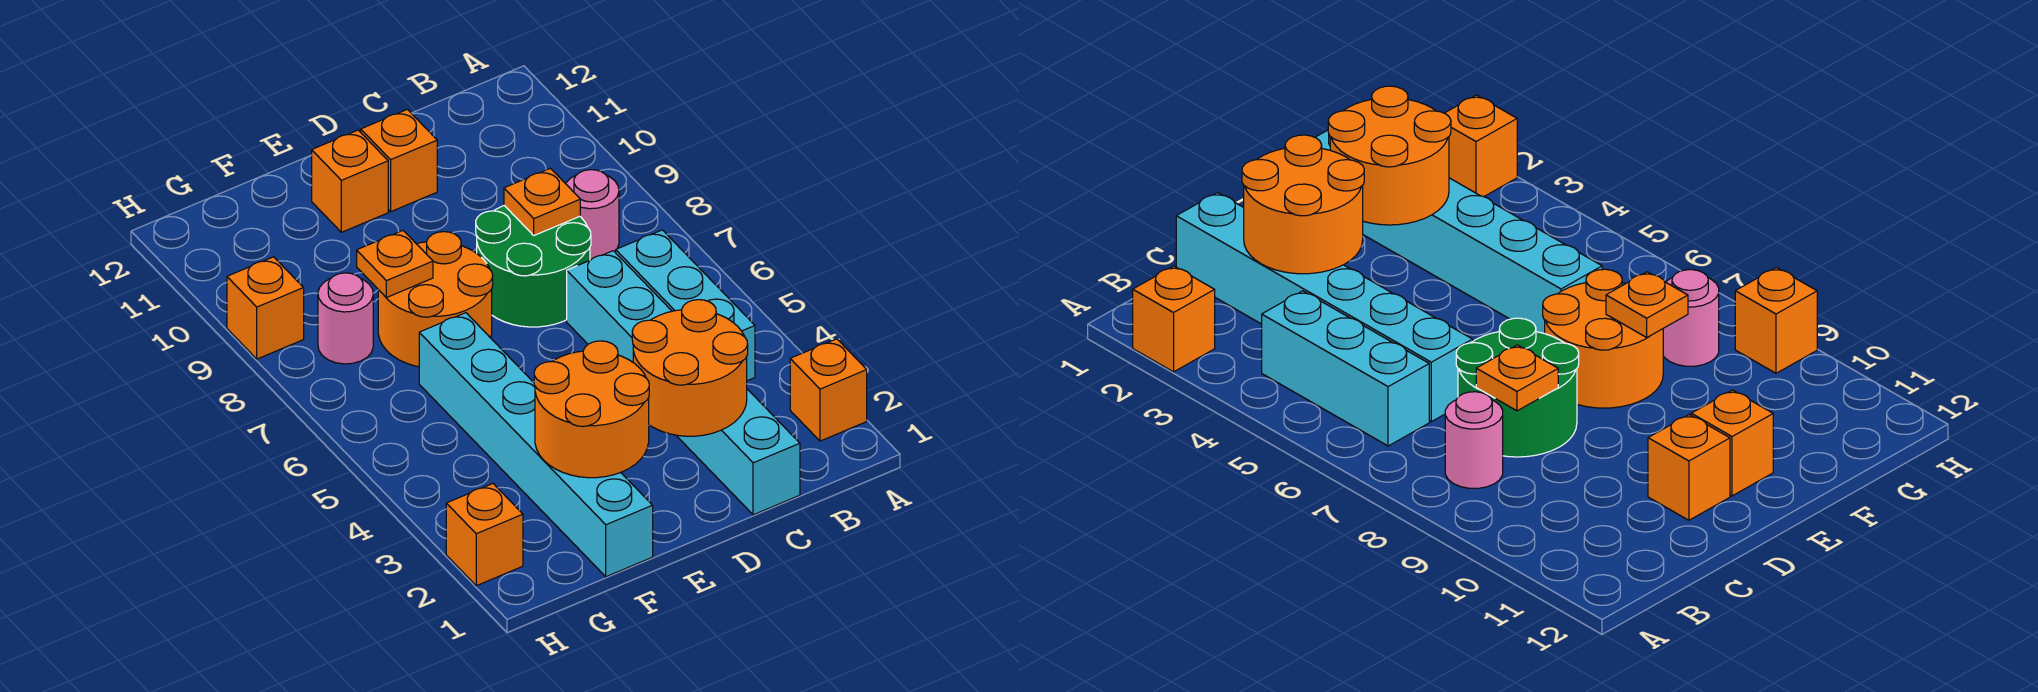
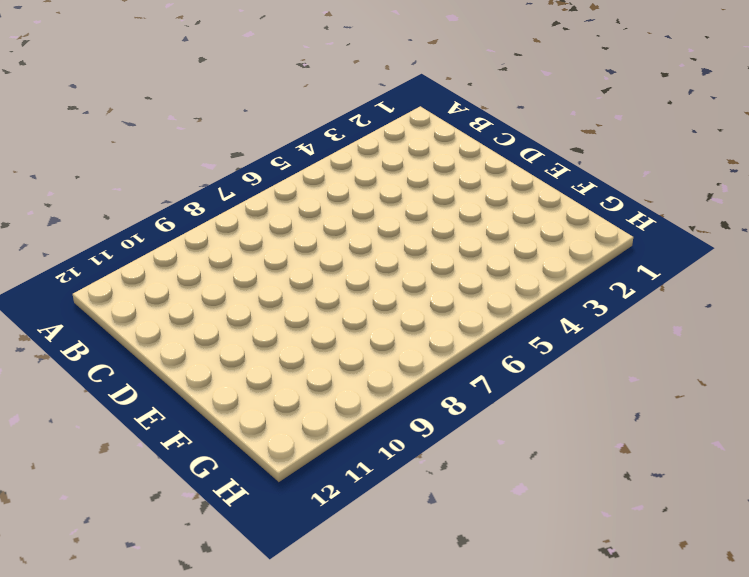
none -> orange 1x1 brick [790,339,867,441]
none -> cyan 1x3 brick [616,230,755,381]
none -> pink 1x1 round brick [566,170,619,260]

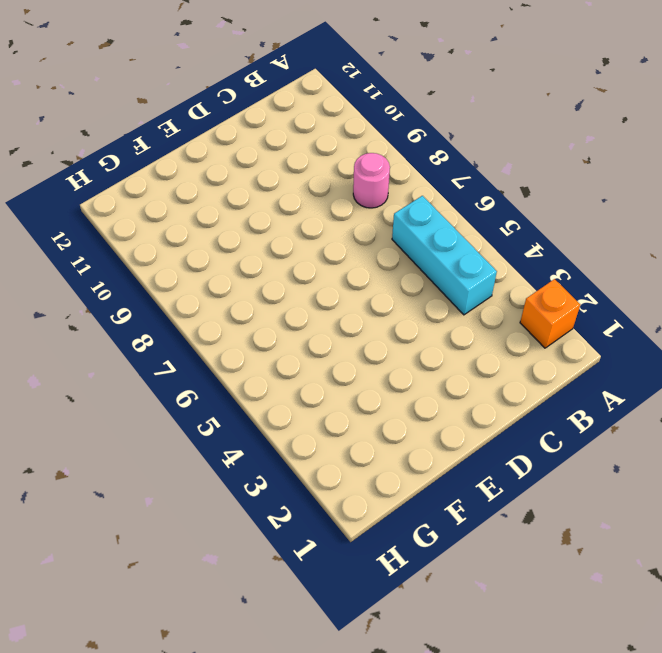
none -> cyan 1x6 brick [567,251,800,515]
none -> green 2x2 round brick [476,206,591,327]
none -> orange 1x1 brick [361,109,437,212]

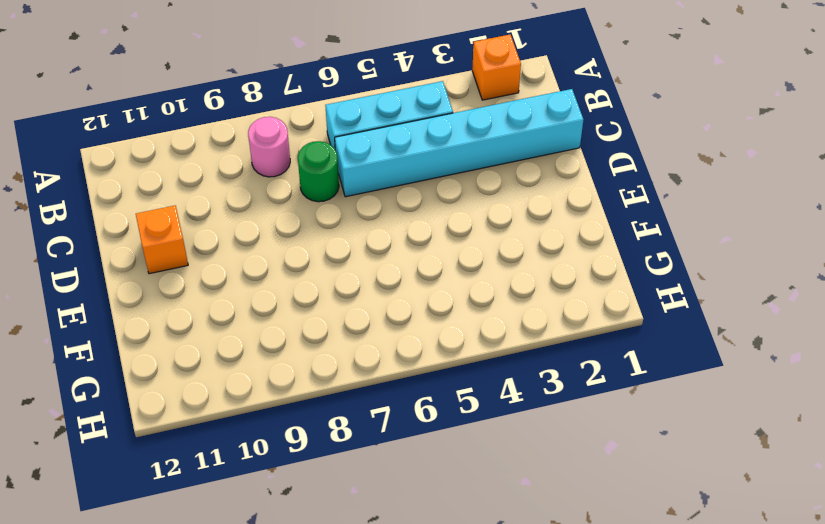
green 1x1 round brick [298,141,339,202] -> green 2x2 round brick [476,206,591,327]
none -> orange 2x2 round brick [378,232,493,367]
none -> orange 1x1 brick [312,130,388,232]
none -> cyan 1x6 brick [419,313,653,577]

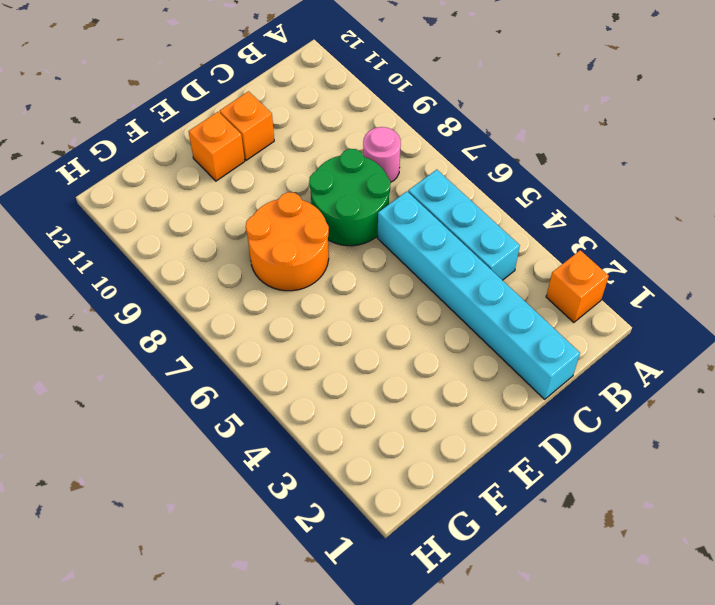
none -> cyan 1x6 brick [419,313,653,577]
none -> pink 1x1 round brick [318,273,373,364]
none -> orange 1x1 brick [446,484,523,586]

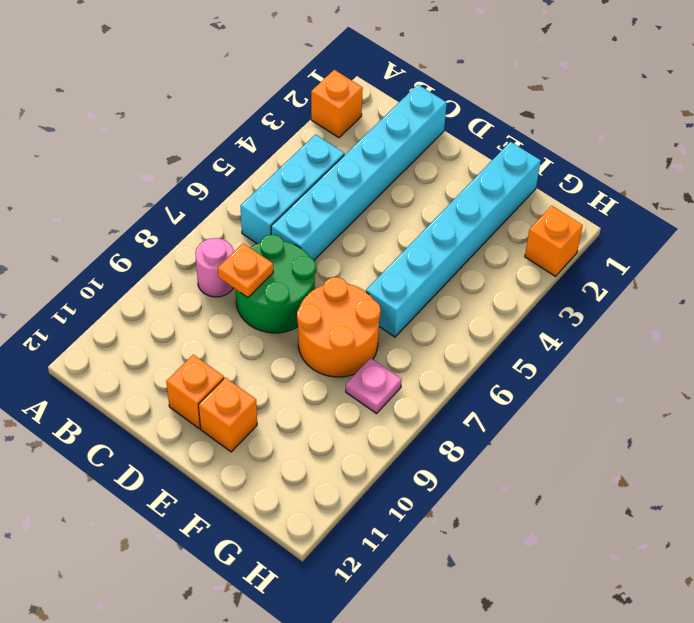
pink 1x1 plate [346,358,402,414] -> pink 1x1 round brick [318,273,373,364]
none -> orange 1x1 brick [227,257,304,359]
none -> orange 2x2 round brick [632,300,748,436]
none -> orange 2x2 round brick [534,341,649,478]

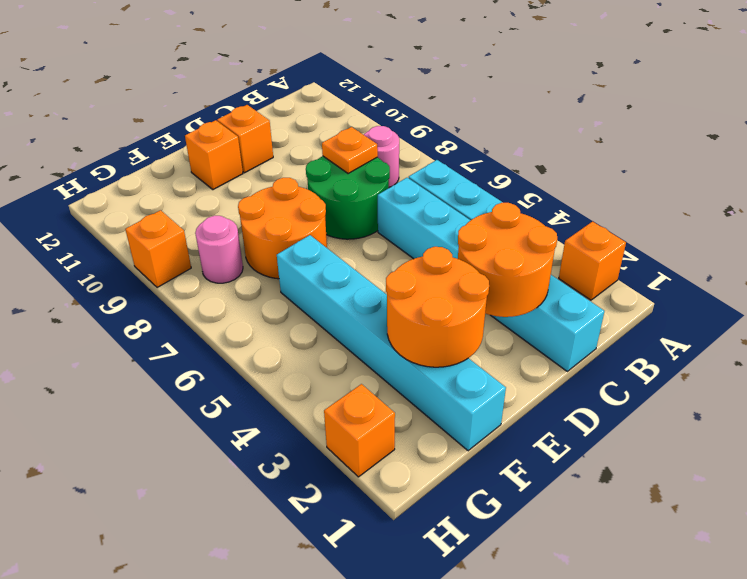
none -> orange 1x1 plate [357,231,433,298]

